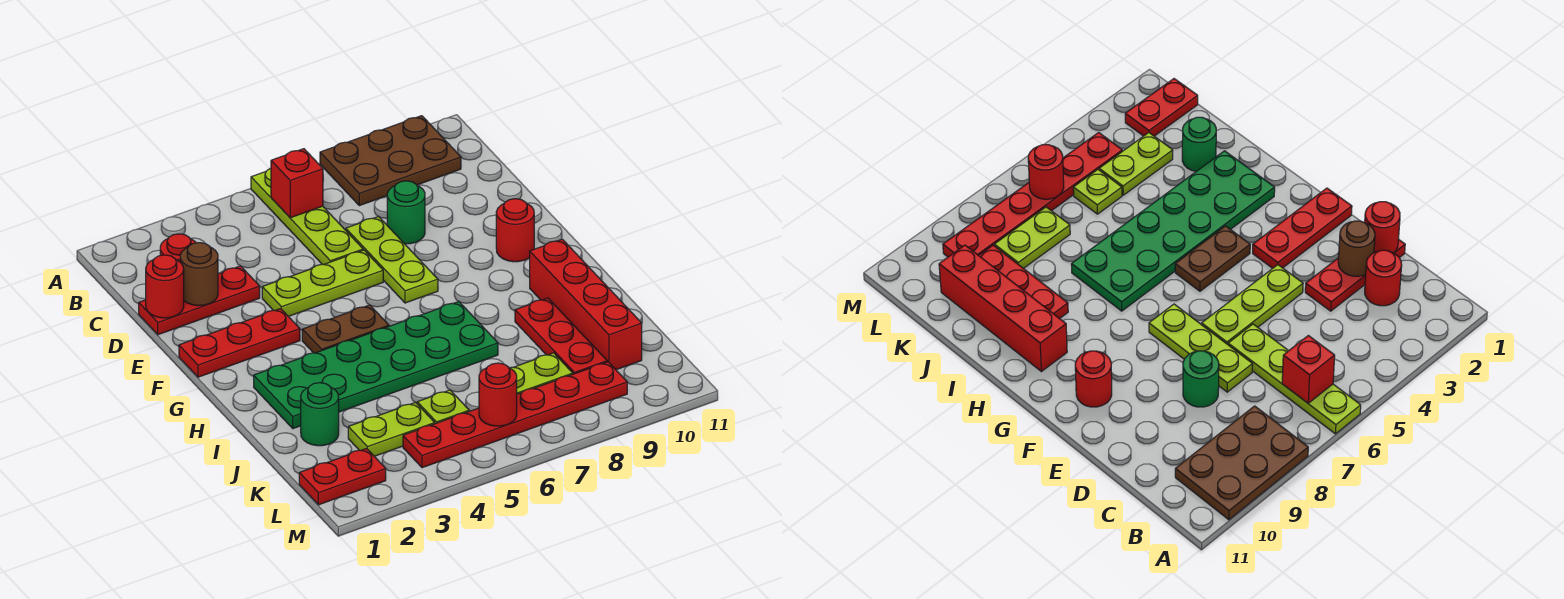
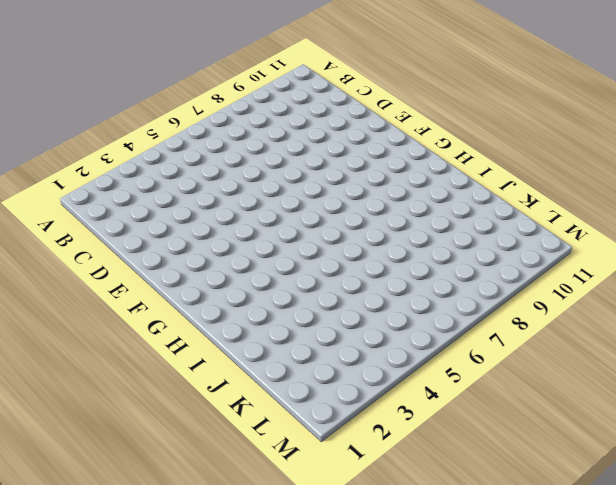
none -> lime 1x4 plate [251,168,363,265]
none -> brown 2x3 plate [320,116,461,206]
none -> red 1x1 round brick [160,234,196,262]

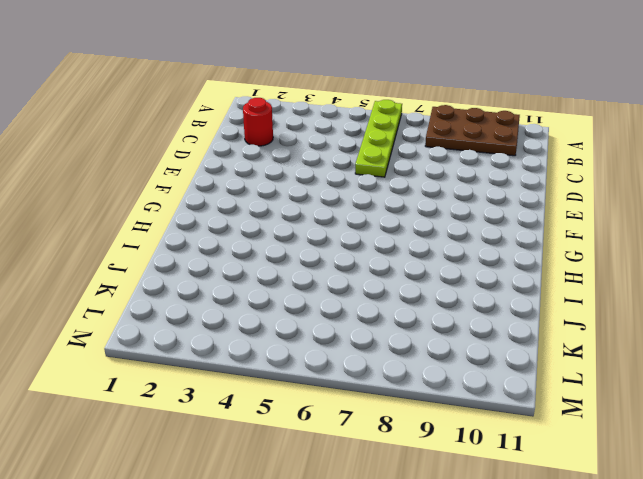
none -> red 1x3 plate [139,266,260,335]
none -> lime 1x3 plate [346,216,438,303]
none -> green 1x1 round brick [387,181,425,244]

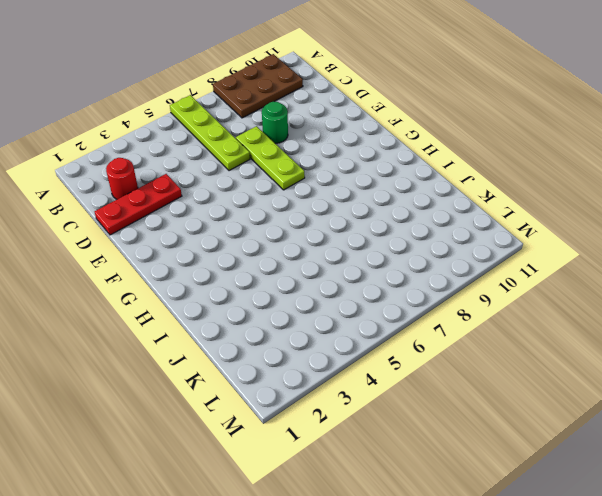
none -> lime 1x3 plate [262,250,383,316]
none -> red 1x3 plate [179,309,300,377]
none -> red 1x1 round brick [496,199,534,262]

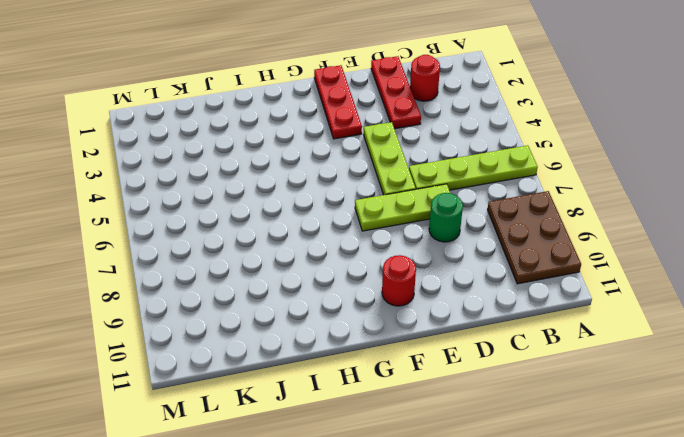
none -> brown 1x2 plate [302,305,389,353]
none -> green 2x6 plate [254,301,498,429]
none -> red 1x4 brick [530,239,642,370]

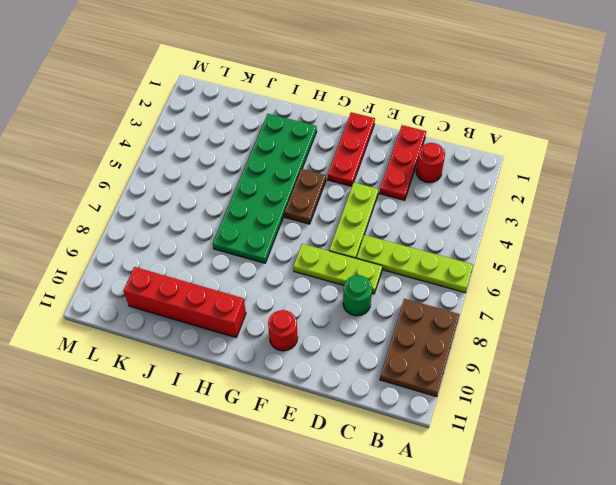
none -> red 1x3 plate [515,298,607,374]
none -> green 1x1 round brick [301,383,339,446]
none -> lime 1x2 plate [348,402,435,456]

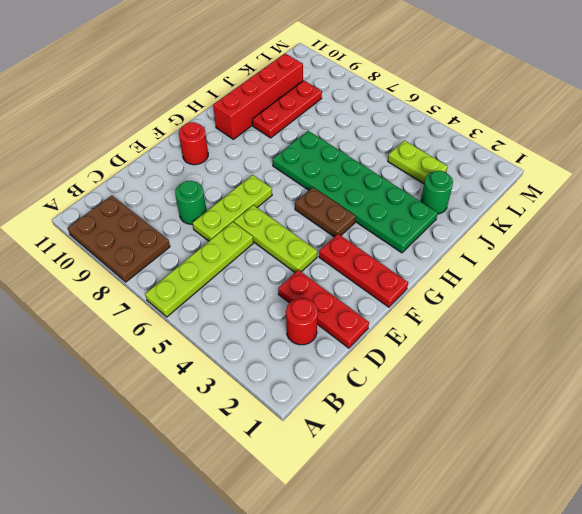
none -> lime 1x1 plate [417,390,469,424]
none -> lime 1x2 plate [510,353,573,394]
none -> red 1x2 plate [299,448,386,505]

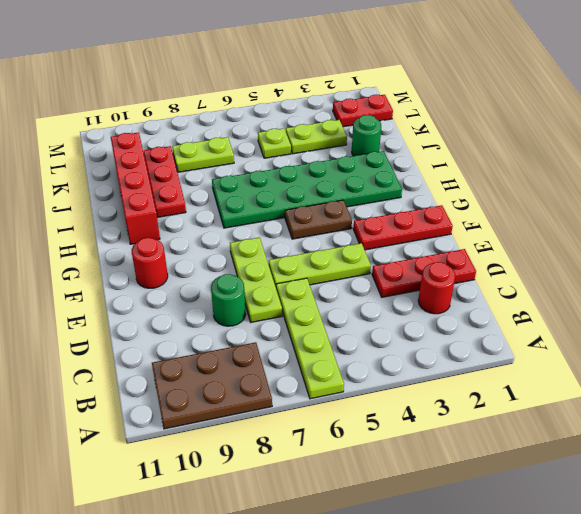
none -> red 1x6 plate [403,362,627,468]
none -> red 1x1 brick [271,149,323,218]
none -> red 1x1 round brick [146,255,184,318]

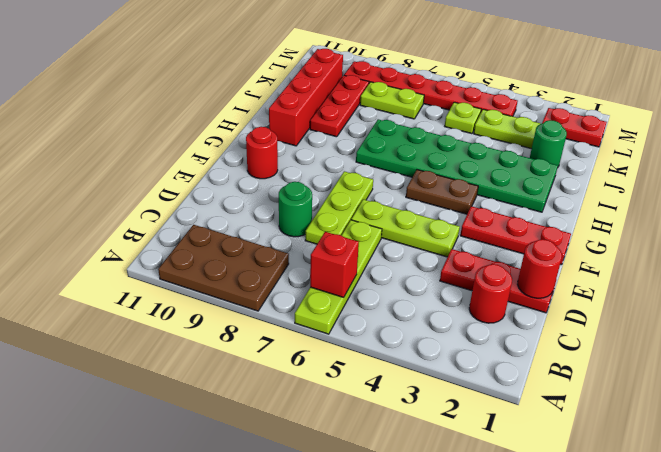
none -> brown 1x1 round brick [180,243,218,306]
none -> red 1x1 round brick [479,363,517,426]

